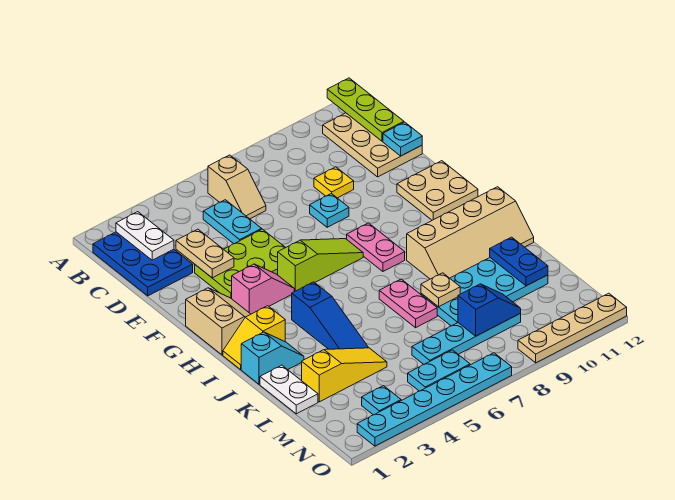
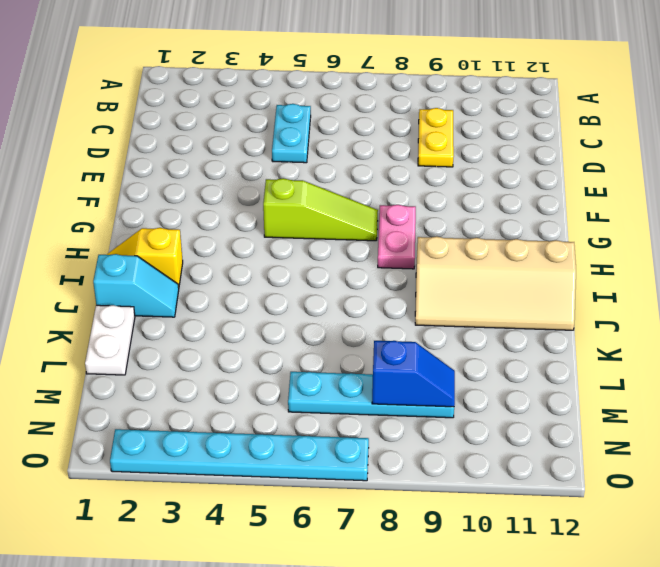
yellow 1x2 plate [418,108,454,167] -> yellow 1x1 plate [314,167,354,198]
none -> blue 2x3 plate [93,232,193,296]
none -> tan 1x2 slope [208,155,266,219]
none -> tan 2x3 plate [323,113,422,177]
none -> lime 2x3 plate [195,229,286,299]

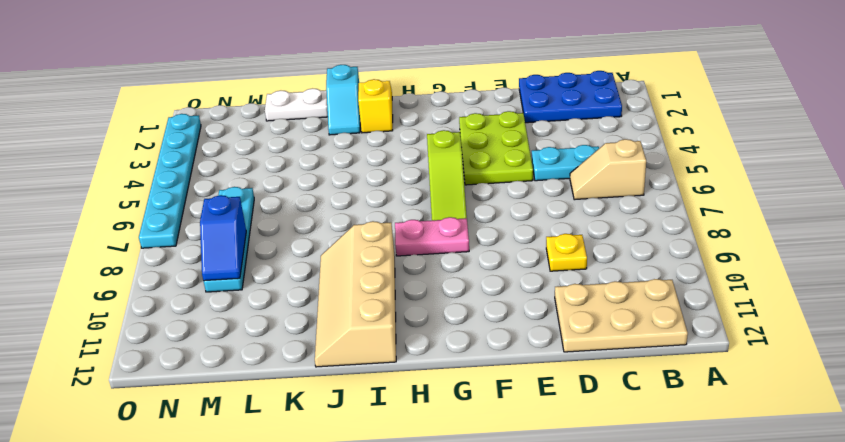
none -> cyan 1x1 plate [310,193,349,227]
none -> tan 2x2 plate [397,161,478,220]
none -> tan 2x2 slope [186,288,251,355]
none -> pink 1x2 slope [232,264,294,314]

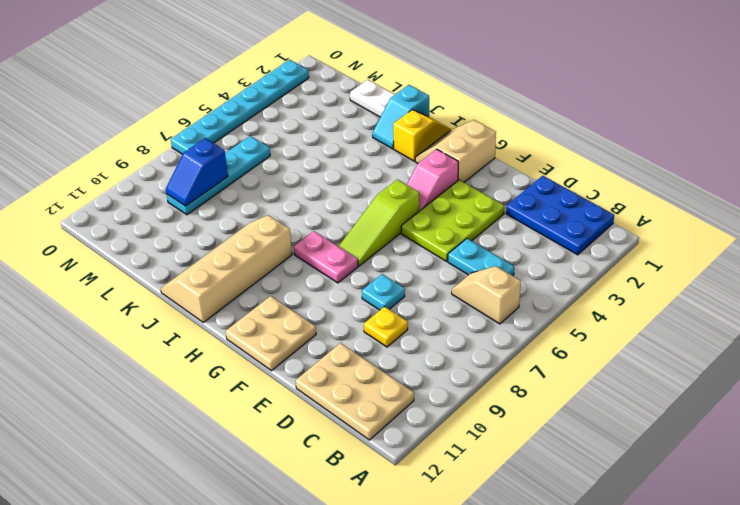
tan 2x2 slope [415,120,496,182] -> tan 2x2 slope turned to [186,288,251,355]
none -> blue 1x3 slope [292,282,368,349]
none -> pink 1x2 plate [379,279,437,328]
none -> cyan 2x4 plate [421,258,548,326]
none -> yellow 1x3 slope [302,348,387,402]

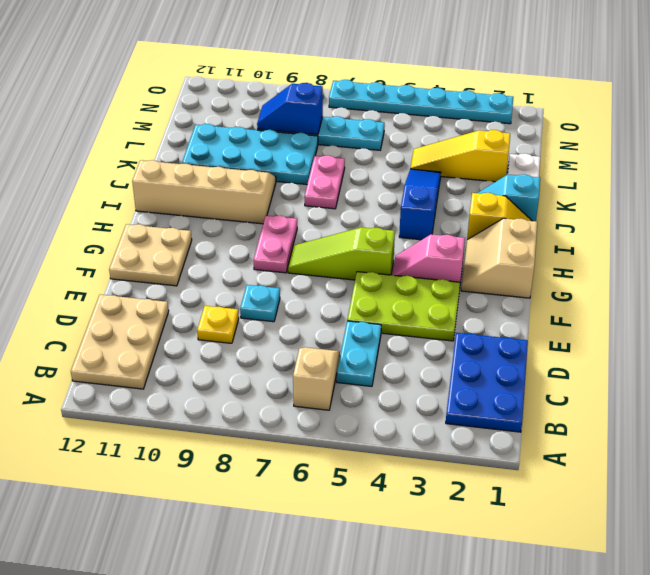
none -> cyan 1x1 plate [362,386,401,415]
none -> cyan 1x2 plate [408,350,470,391]
none -> tan 1x4 plate [518,293,627,363]
none -> lime 1x3 plate [327,78,404,141]

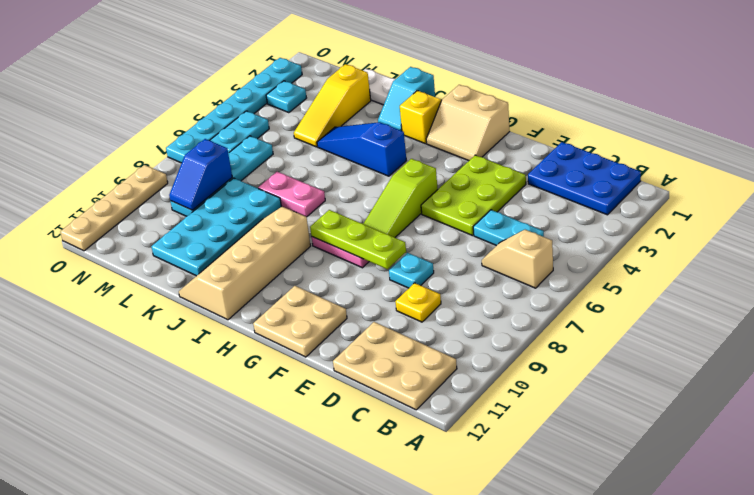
lime 1x3 plate [310,210,406,269] -> lime 1x3 plate moved to [327,78,404,141]
none -> pink 1x2 slope [232,264,294,314]
none -> white 1x2 plate [116,212,174,260]
none -> tan 1x2 plate [176,229,234,278]
none -> cyan 1x1 plate [383,122,422,156]

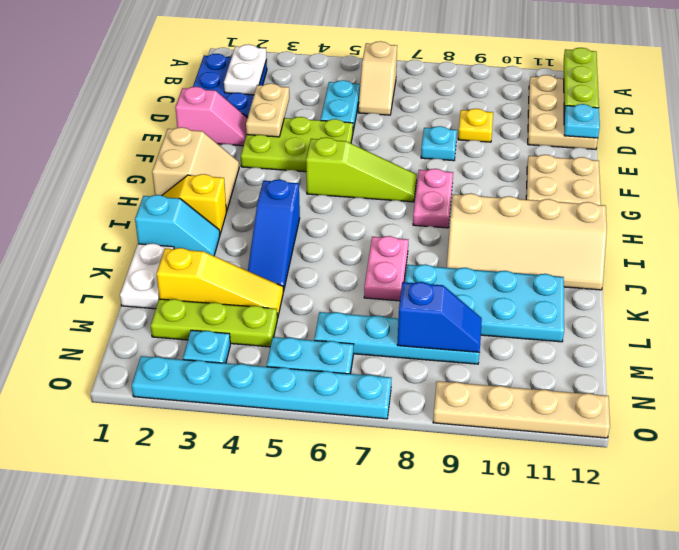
pink 1x2 slope [175,87,247,146] -> pink 1x2 slope moved to [232,264,294,314]
lime 1x3 plate [151,299,277,347] -> none
none -> tan 1x1 plate [421,273,460,307]
none -> blue 1x2 plate [490,237,548,286]

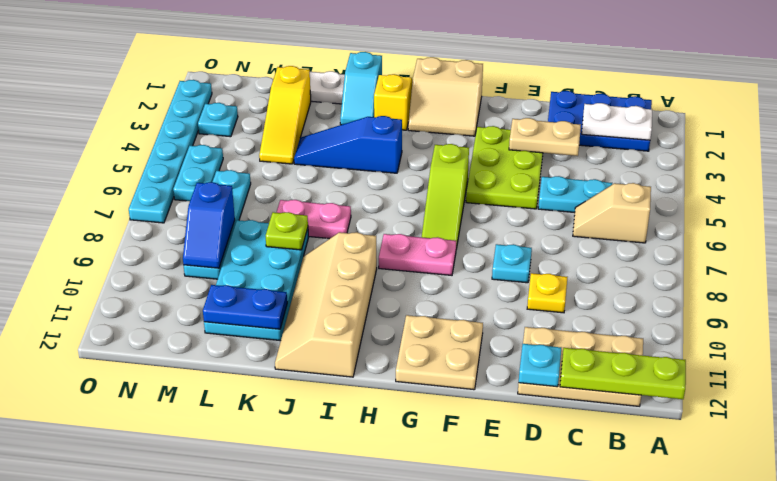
lime 1x1 plate [266,212,308,250] -> tan 1x1 plate [421,273,460,307]
none -> pink 1x2 slope [232,264,294,314]
none -> tan 1x4 plate [518,293,627,363]

